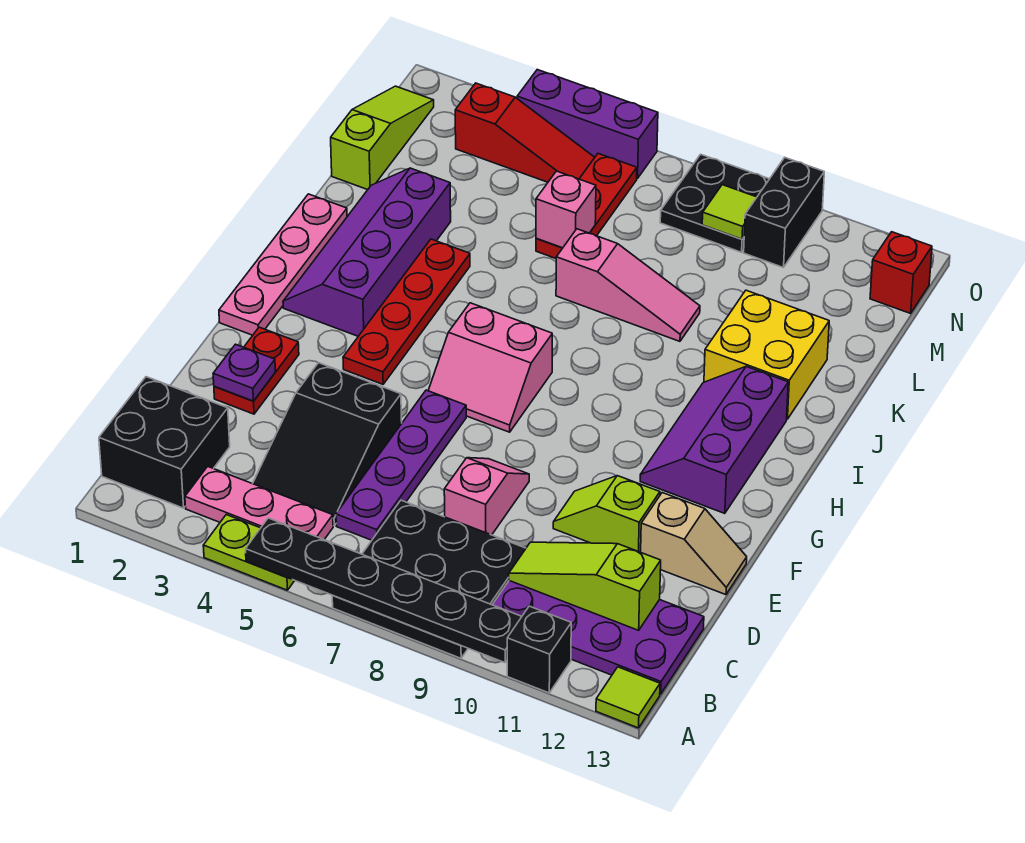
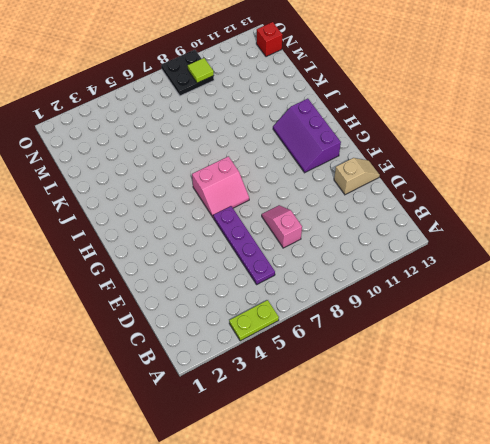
none -> black 3x3 plate [332,500,526,658]
none -> black 1x1 brick [507,606,571,693]
none -> lime 1x1 tile [596,667,660,728]
none -> black 2x2 brick [99,377,230,508]

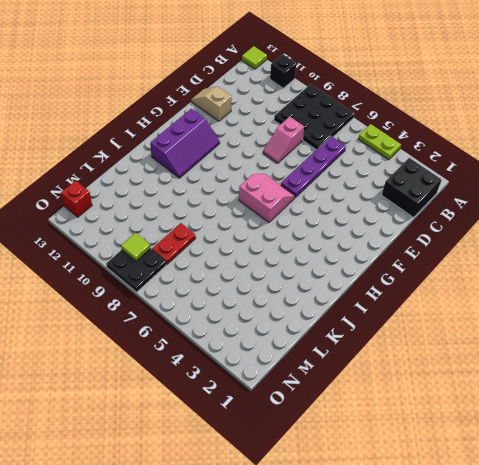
red 1x2 plate [152,223,196,264] -> red 1x2 plate moved to [214,327,299,414]
none -> pink 1x3 plate [185,466,333,539]
none -> purple 2x4 plate [492,581,704,694]
none -> black 2x3 slope [253,363,402,526]
none -> lime 1x2 slope [553,476,660,552]

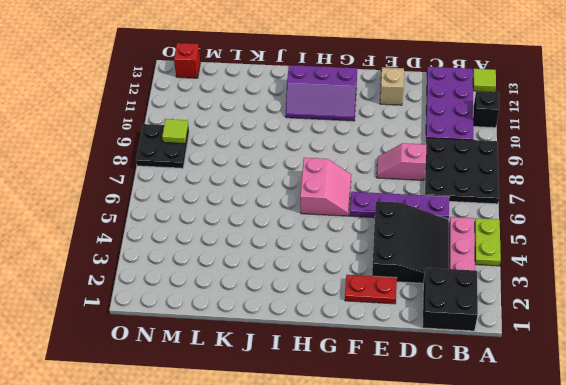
black 3x3 slope [372,201,449,283] -> black 2x3 slope [253,363,402,526]
none -> lime 1x2 slope [553,476,660,552]
none -> pink 1x4 plate [219,194,347,335]
none -> red 1x4 plate [343,239,470,384]
none -> purple 2x4 slope [283,168,451,336]

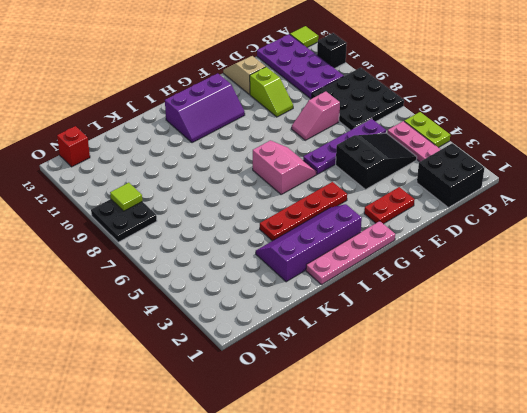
purple 2x4 slope [256,204,362,282] -> purple 2x4 slope turned to [283,168,451,336]
none -> yellow 2x2 brick [704,290,829,419]
none -> pink 1x3 slope [556,229,700,341]
none -> lime 1x3 slope [331,86,434,190]
none -> red 1x3 plate [536,154,637,258]

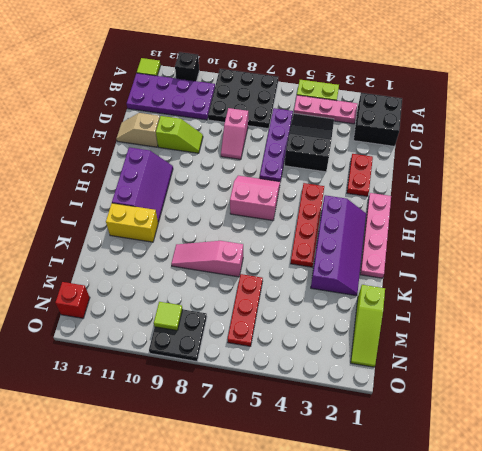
yellow 1x2 brick [106,203,158,242] -> yellow 2x2 brick [704,290,829,419]
none -> red 1x3 slope [455,83,595,182]
none -> black 1x2 brick [744,158,824,268]
none -> purple 1x3 brick [517,70,658,179]
none -> black 1x6 plate [246,518,522,663]

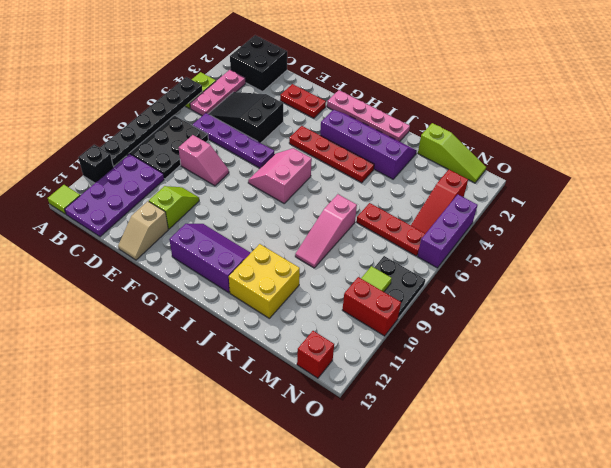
red 1x2 brick [343,277,401,336] -> black 1x2 brick [744,158,824,268]
none -> lime 1x3 slope [509,542,661,630]
none -> purple 1x1 plate [213,344,276,401]
none -> pink 1x1 brick [536,171,596,248]

